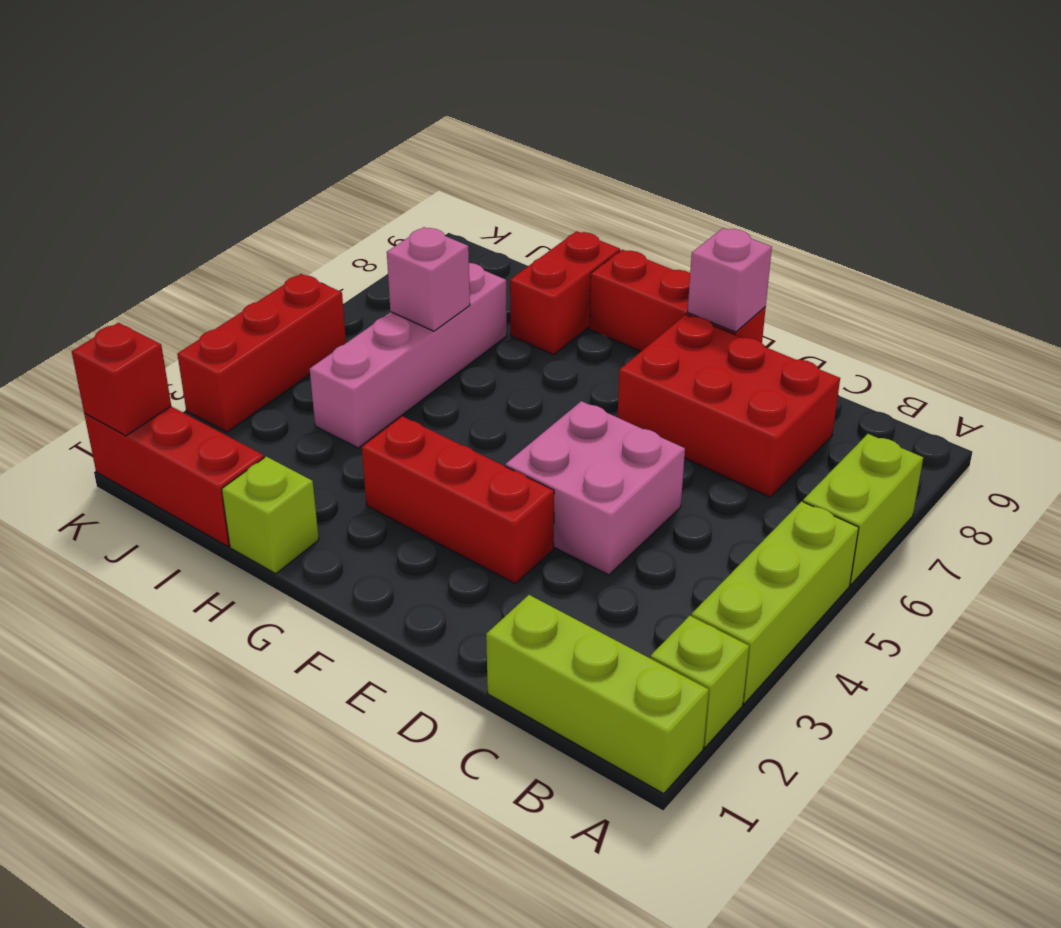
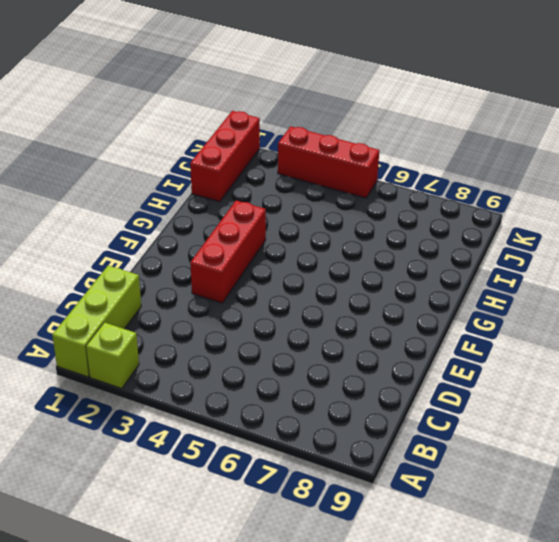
none -> lime 1x3 brick [691,501,859,704]
none -> lime 1x2 brick [803,434,923,585]
none -> red 2x3 brick [618,315,840,497]

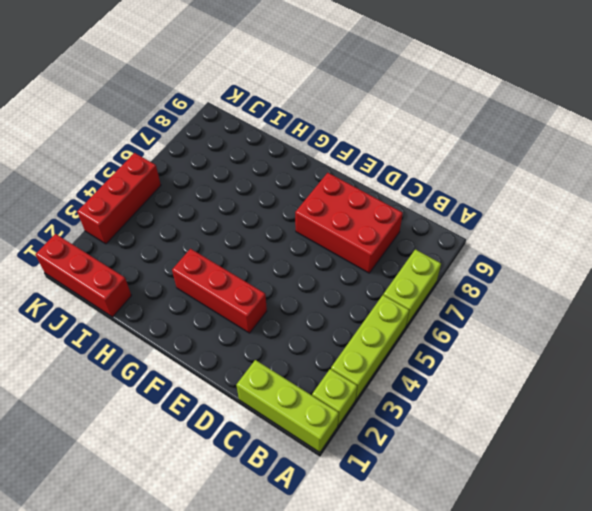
none -> pink 2x2 brick [505,401,685,575]
none -> red 1x3 brick [589,250,766,351]
none -> lime 1x1 brick [222,456,319,574]

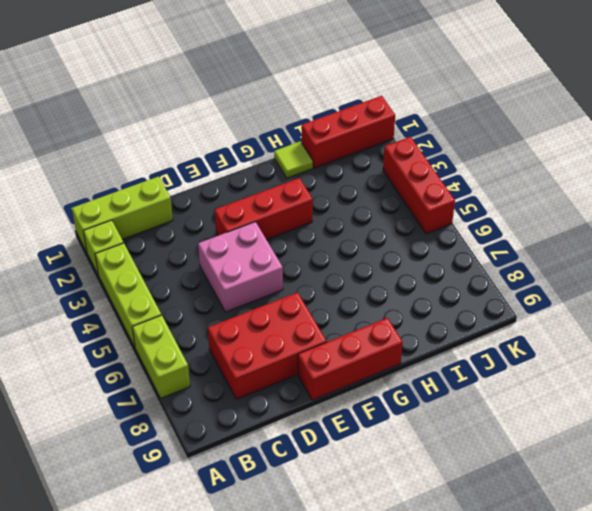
lime 1x1 tile [274,142,313,178] -> lime 1x1 brick [222,456,319,574]
none -> red 1x2 brick [510,231,620,355]
none -> pink 1x4 brick [310,263,507,448]
none -> pink 1x1 brick [688,228,772,332]

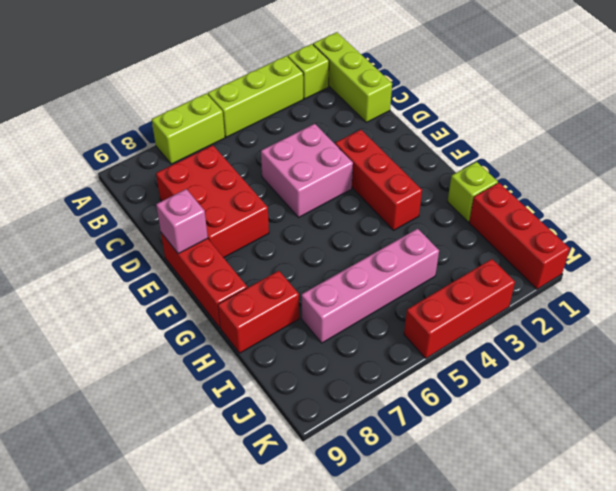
none -> pink 1x1 brick [387,227,470,331]
none -> red 1x1 brick [72,323,171,436]

